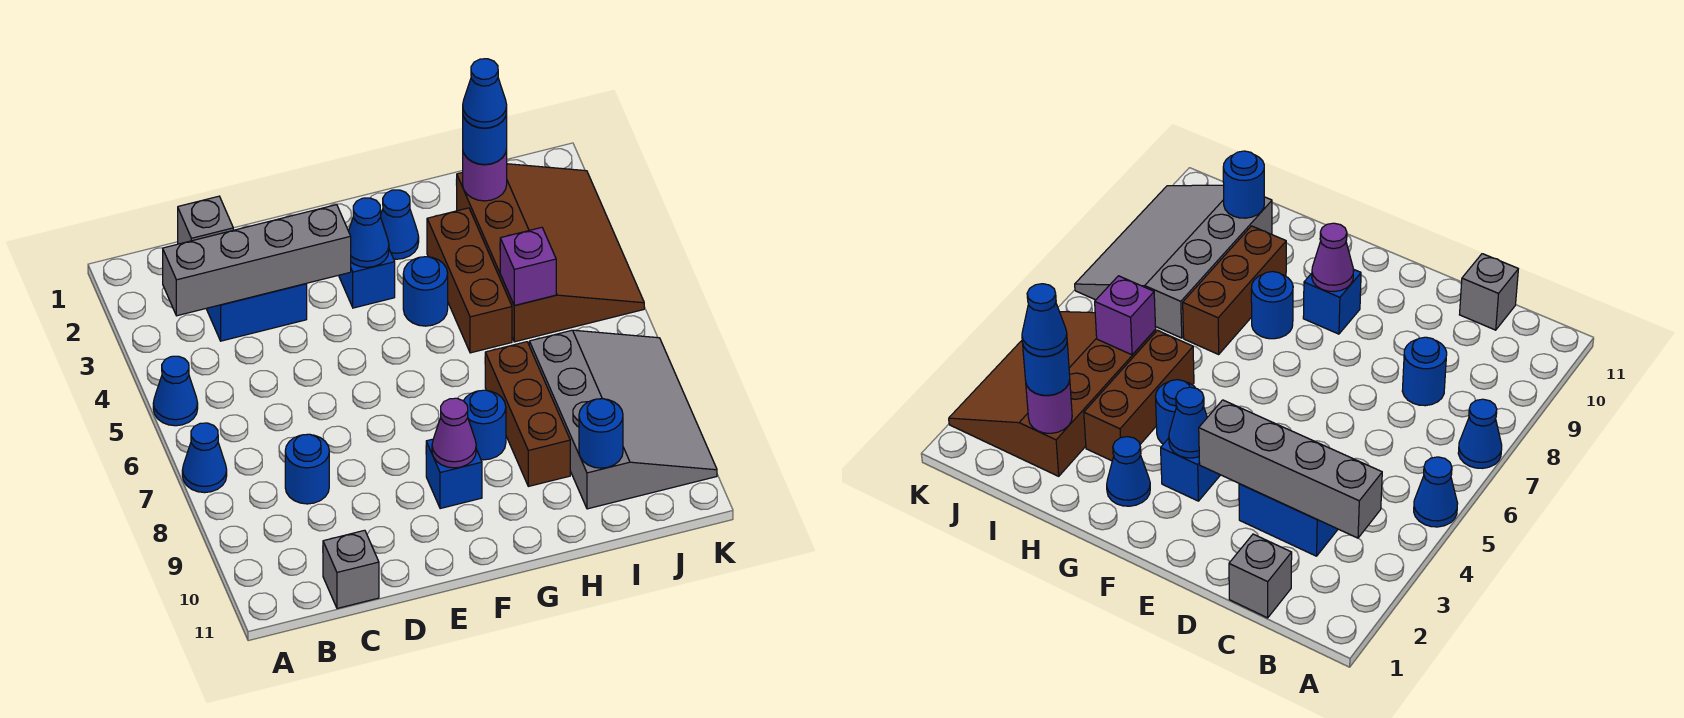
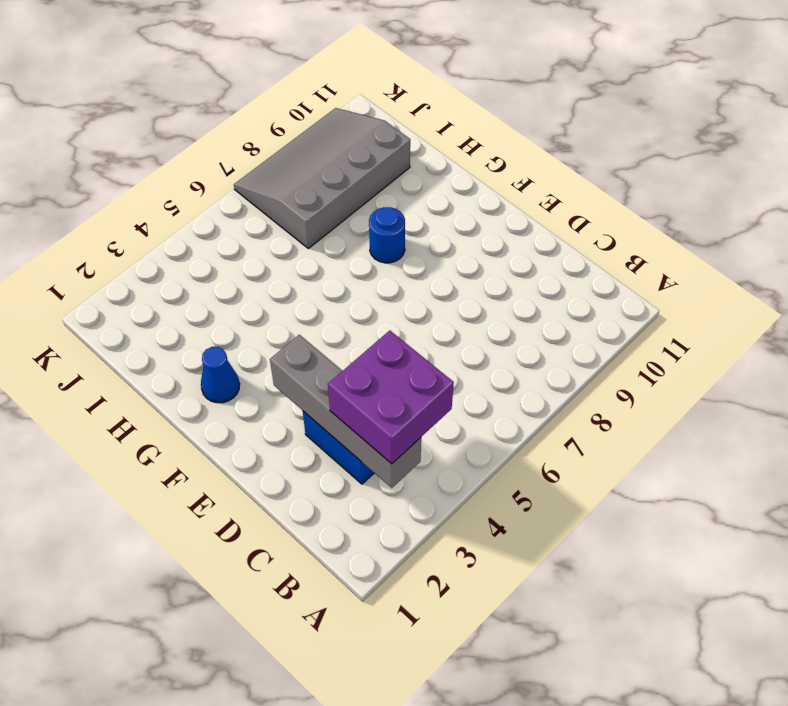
purple 2x2 brick [328,330,454,464] -> none
none -> blue 1x1 cone [153,356,198,426]
none -> blue 1x1 cone [182,423,227,493]
none -> grey 1x1 brick [178,196,233,244]

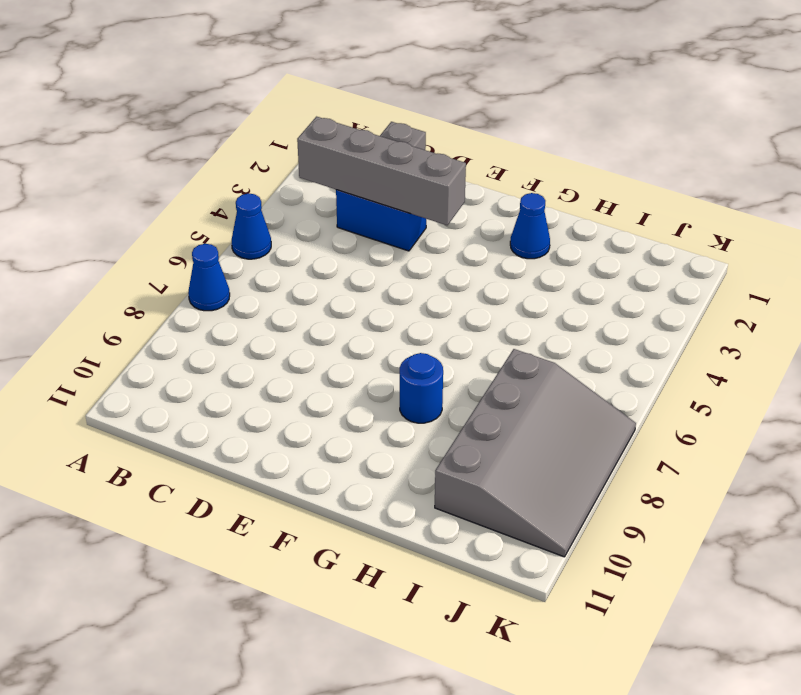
none -> blue 1x1 round brick [285,434,329,504]
none -> grey 1x1 brick [323,530,379,608]
none -> blue 1x1 brick [339,250,395,308]

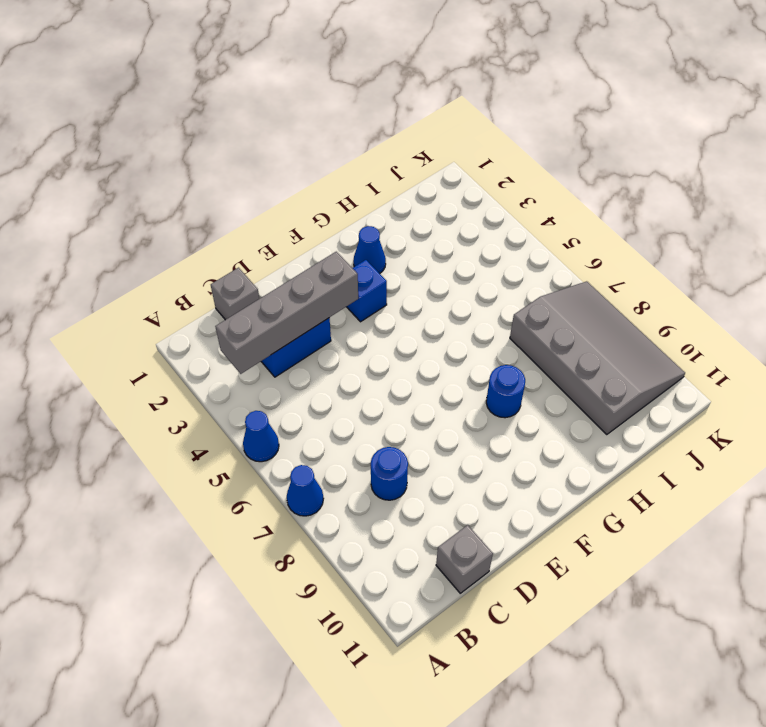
none -> blue 1x1 brick [426,439,482,509]
none -> blue 1x1 round brick [403,257,448,326]
none -> brown 1x3 brick [427,208,512,353]

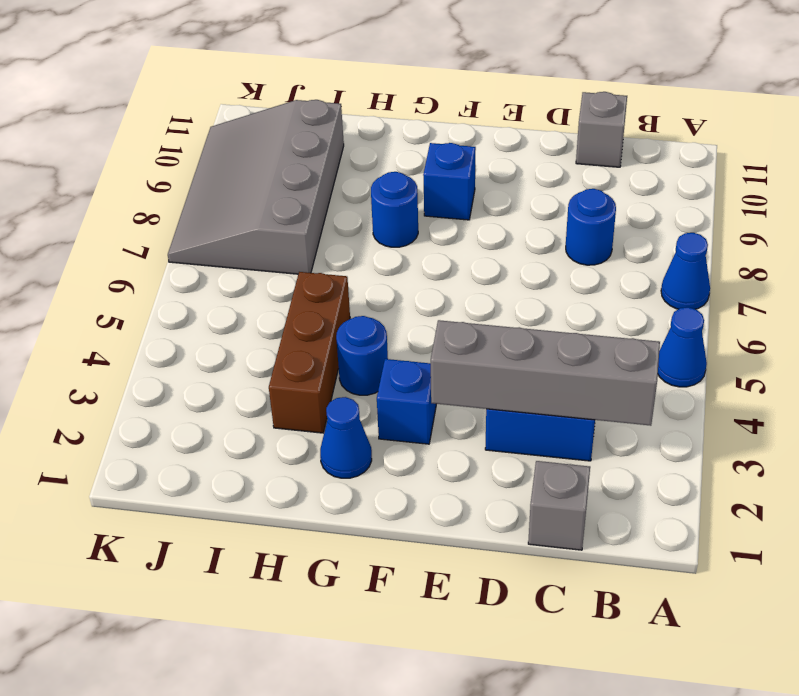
none -> brown 1x3 brick [485,342,570,486]
none -> brown 3x4 slope [456,164,644,342]
none -> blue 1x1 cone [349,198,389,267]

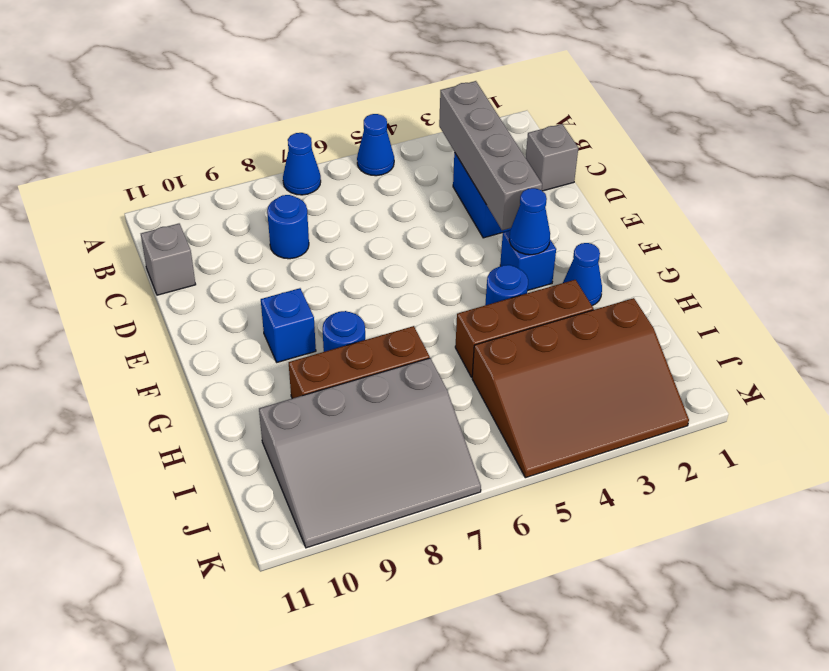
none -> purple 1x1 cone [432,398,476,468]
none -> purple 1x1 round brick [463,150,507,201]
none -> purple 1x1 brick [500,227,556,306]

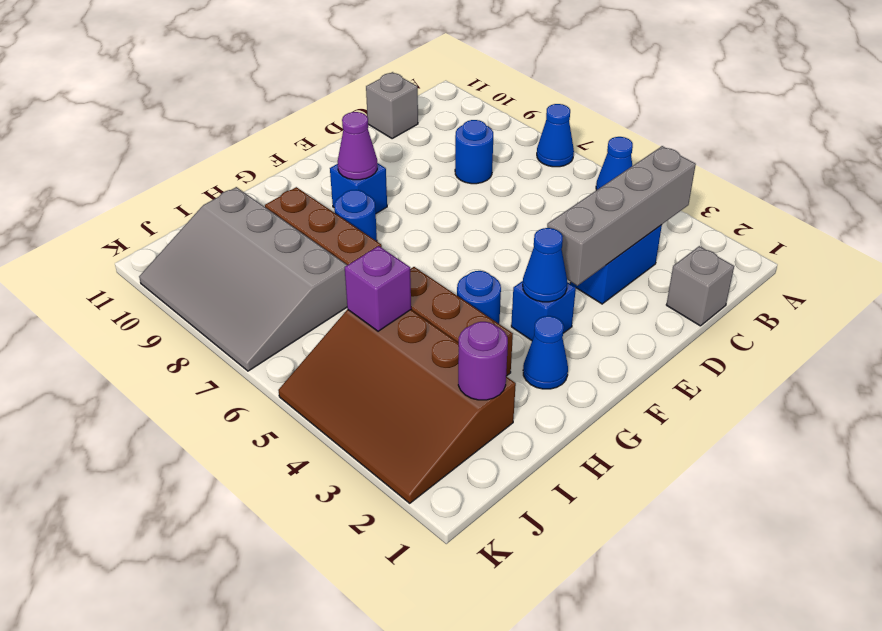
none -> blue 1x1 round brick [579,399,623,468]
none -> blue 1x1 round brick [463,113,507,165]
none -> blue 1x1 cone [463,59,507,128]

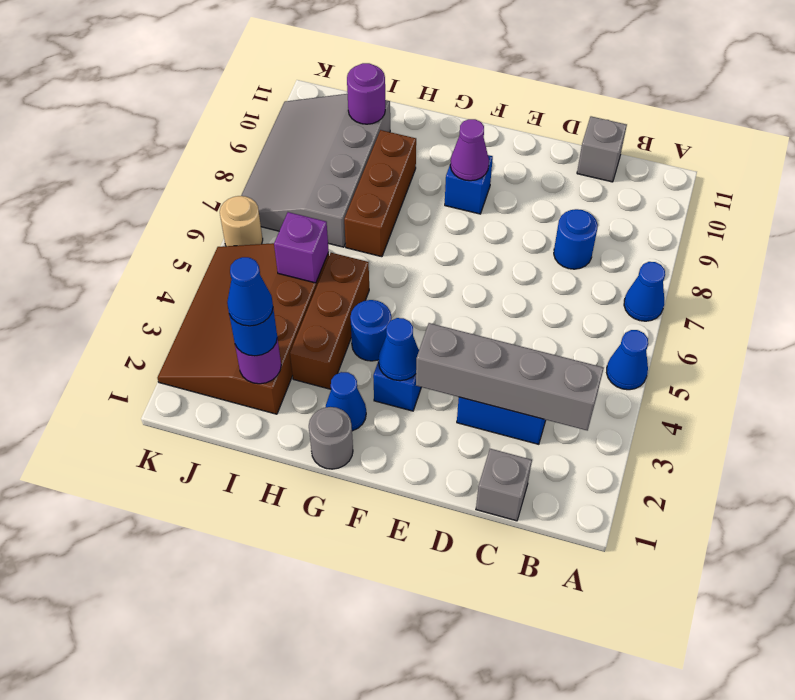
grey 1x1 round brick [309,407,353,469] -> none
purple 1x1 round brick [347,63,385,124] -> blue 1x1 round brick [579,399,623,468]
tan 1x1 round brick [220,196,263,246] -> none
none -> blue 1x1 round brick [464,390,506,460]

